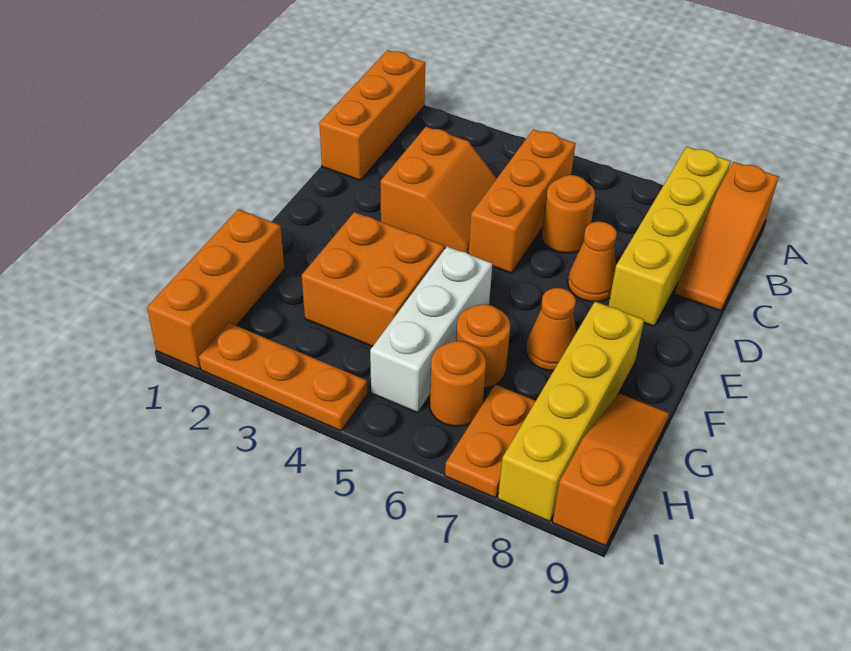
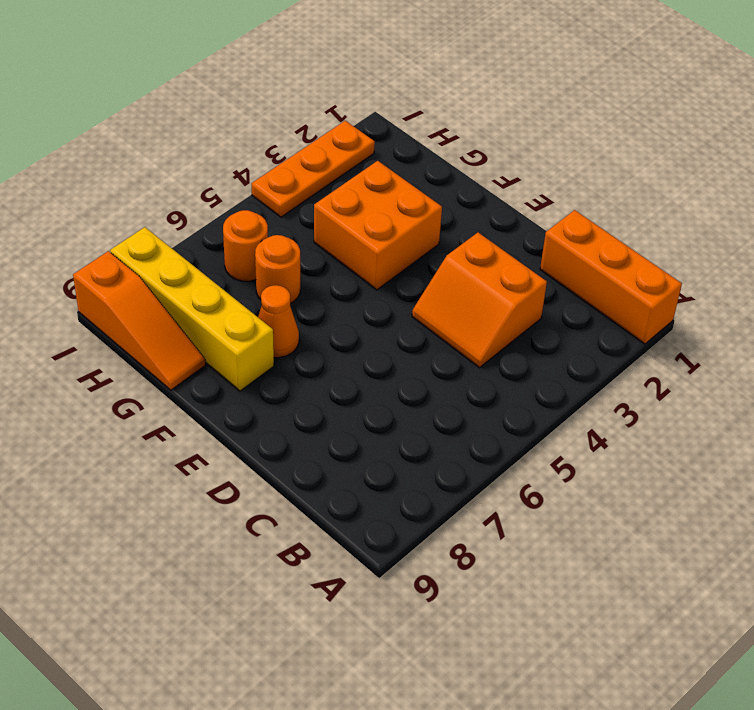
none -> yellow 1x4 brick [609,147,731,326]
none -> orange 1x3 slope [675,162,779,311]
none -> orange 1x3 brick [468,129,576,273]

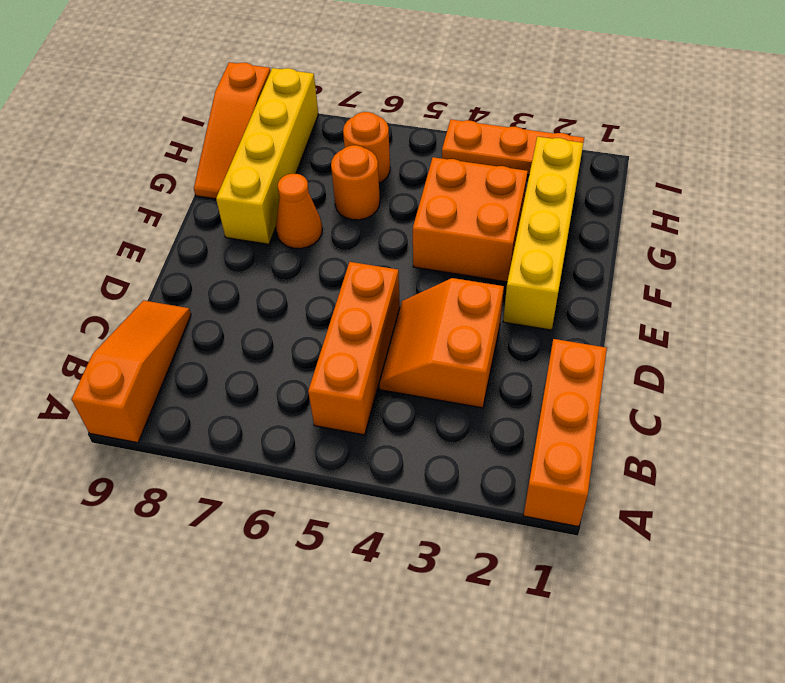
yellow 1x4 brick [503,137,583,330] -> yellow 1x4 brick moved to [609,147,731,326]
none -> orange 1x1 round brick [542,175,595,253]
none -> orange 1x1 cone [568,222,617,302]
none -> white 1x3 brick [370,247,492,413]

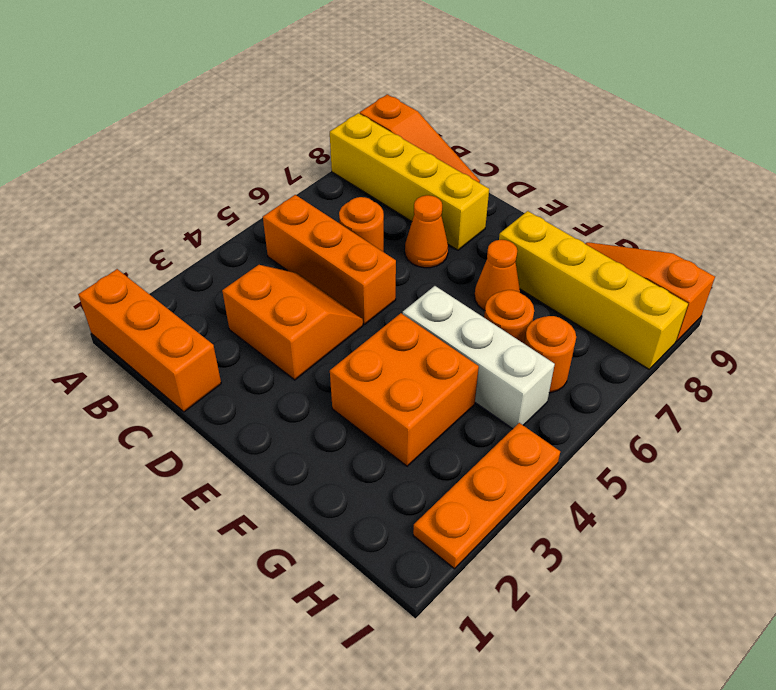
none -> orange 1x3 brick [147,209,285,369]
none -> orange 1x2 plate [445,384,536,498]

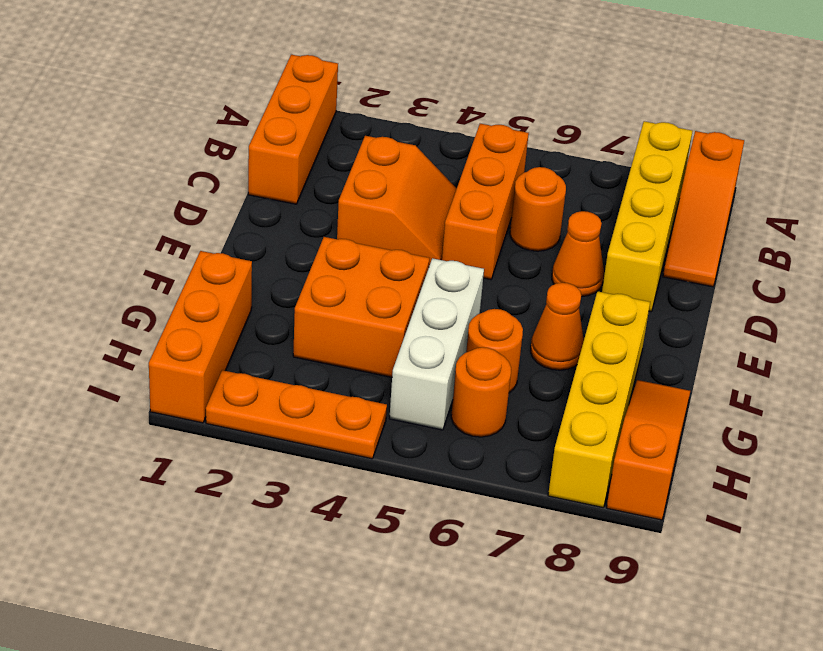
none -> orange 1x2 plate [445,384,536,498]

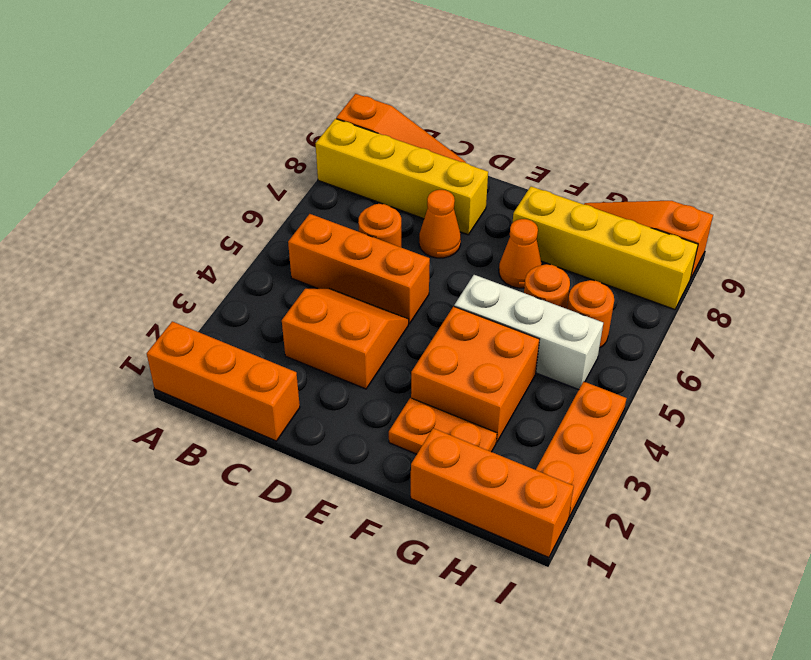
orange 1x2 plate [389,398,497,454] -> orange 1x2 plate moved to [445,384,536,498]

